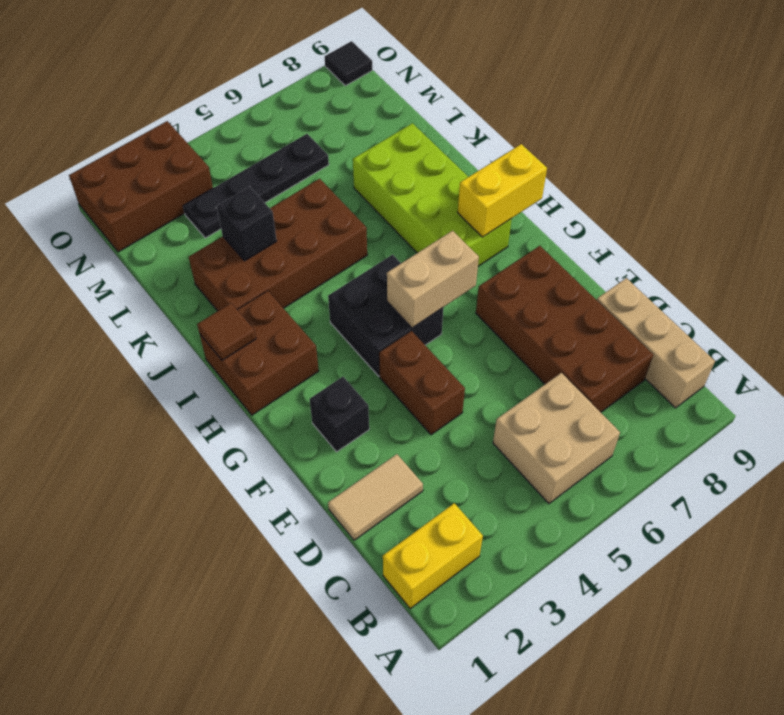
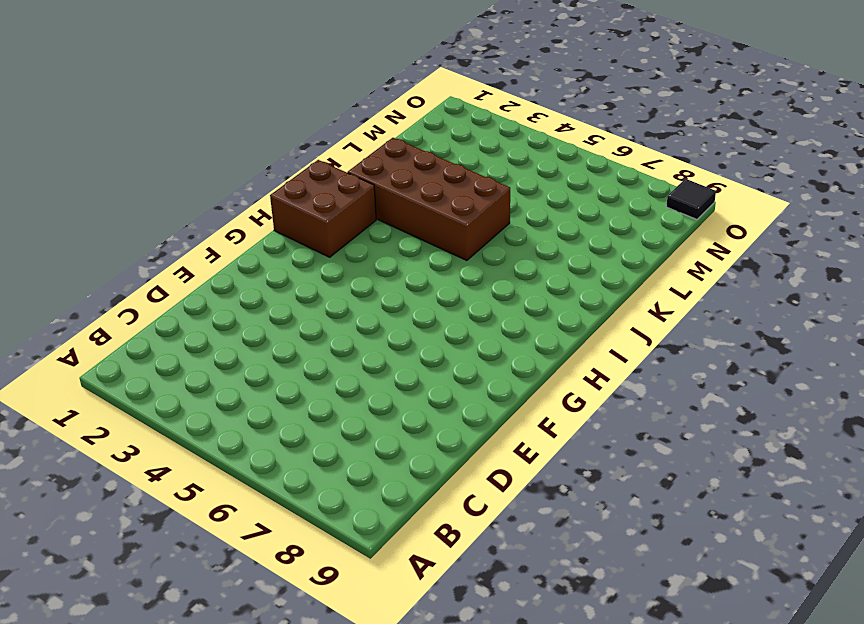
none -> yellow 1x2 brick [383,503,483,609]
none -> tan 2x2 brick [493,373,620,504]
none -> tan 1x3 brick [597,278,715,408]

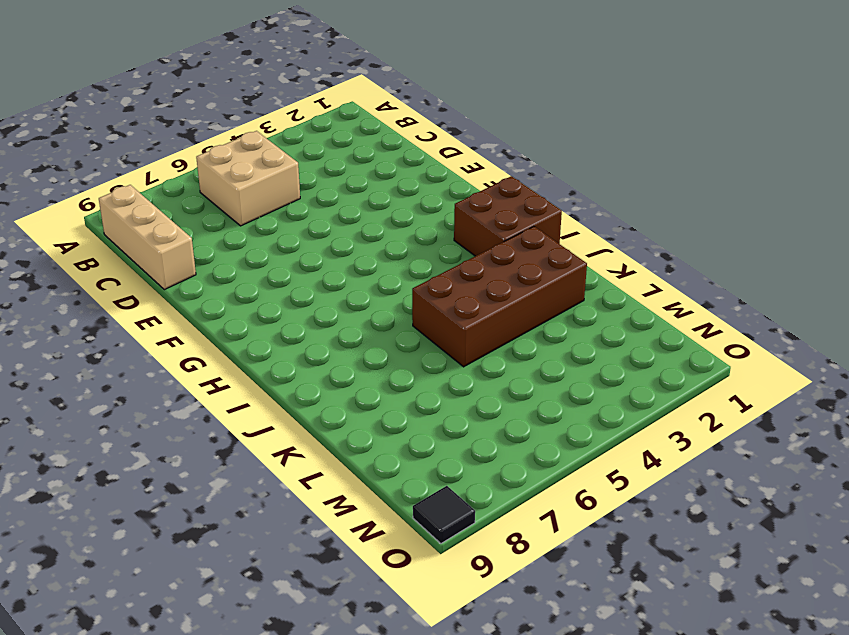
none -> yellow 1x2 brick [383,503,483,609]
none -> brown 2x4 brick [476,246,653,412]
none -> tan 1x2 tile [328,454,423,540]

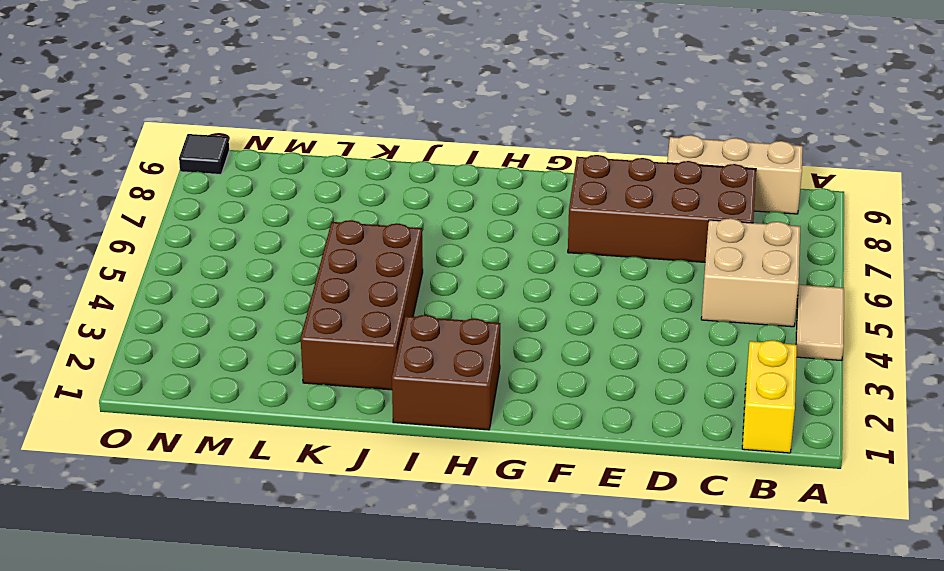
tan 1x2 tile [796,285,844,361] -> tan 1x2 tile moved to [328,454,423,540]
none -> brown 1x2 brick [379,331,465,435]
none -> black 1x1 brick [310,377,369,452]
none -> black 2x2 brick [328,255,443,376]

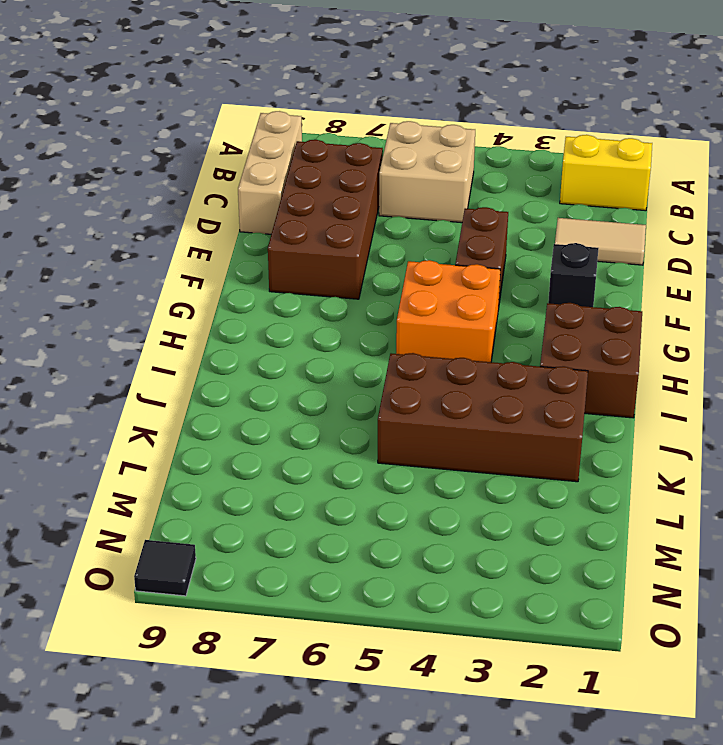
orange 2x2 brick [396,260,500,362] -> black 2x2 brick [328,255,443,376]
none -> lime 2x4 brick [353,123,512,266]
none -> black 1x4 plate [183,134,329,238]
none -> brown 2x3 brick [69,121,213,252]

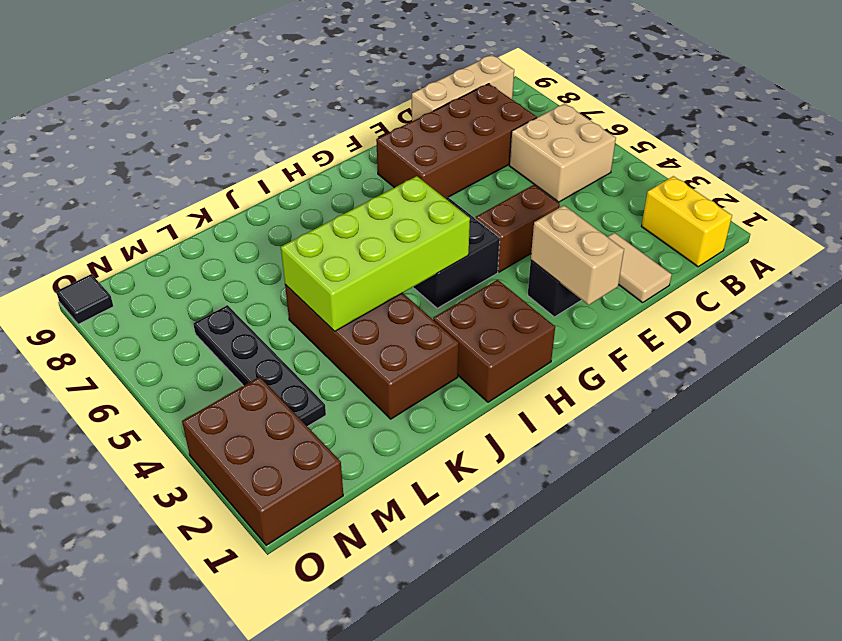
tan 1x2 brick [531,205,624,305] -> tan 1x2 brick moved to [387,231,479,328]
lime 2x4 brick [281,176,470,331] -> lime 2x4 brick moved to [353,123,512,266]
none -> yellow 1x2 brick [458,144,547,237]
none -> brown 1x1 tile [197,303,256,360]
none -> black 1x1 brick [217,187,277,261]

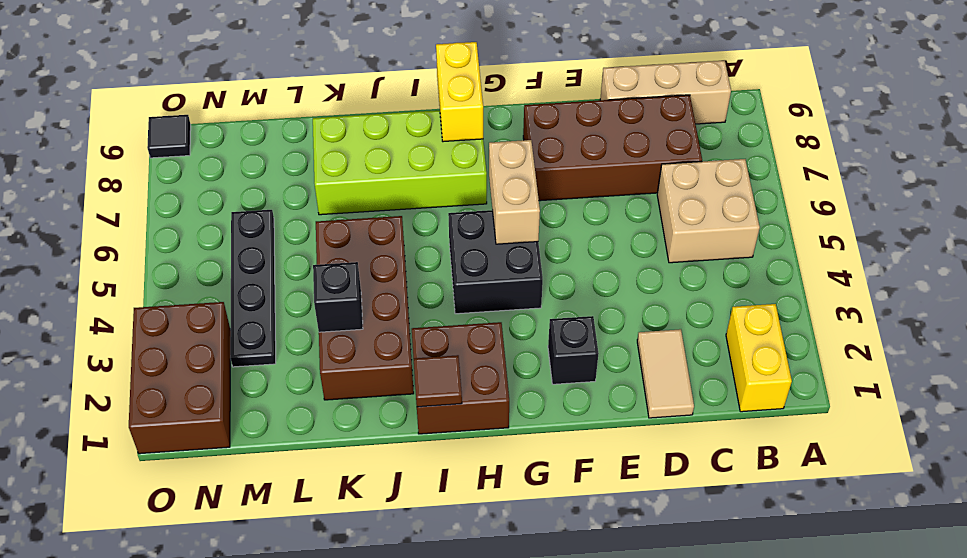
none -> brown 1x2 brick [379,331,465,435]

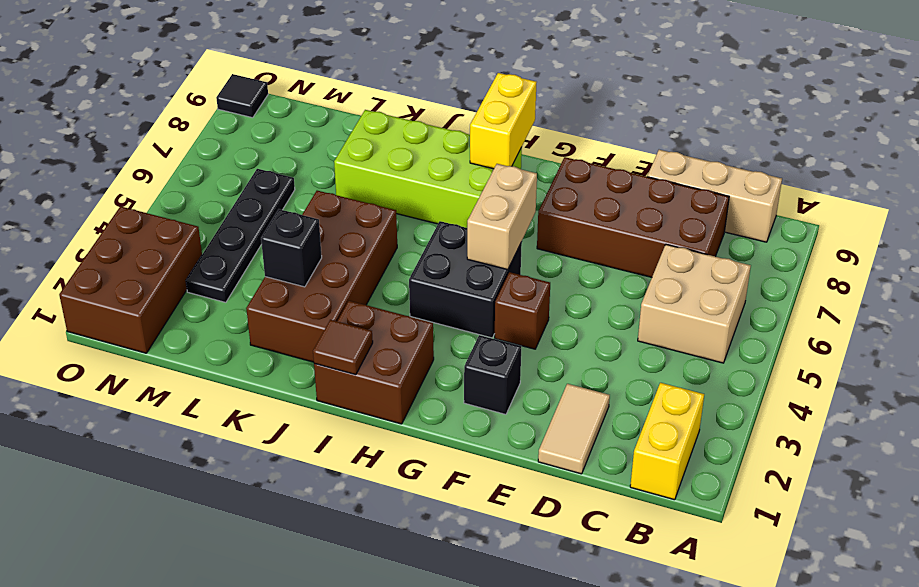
brown 1x1 brick [495,272,550,349] -> brown 1x2 brick [379,331,465,435]

